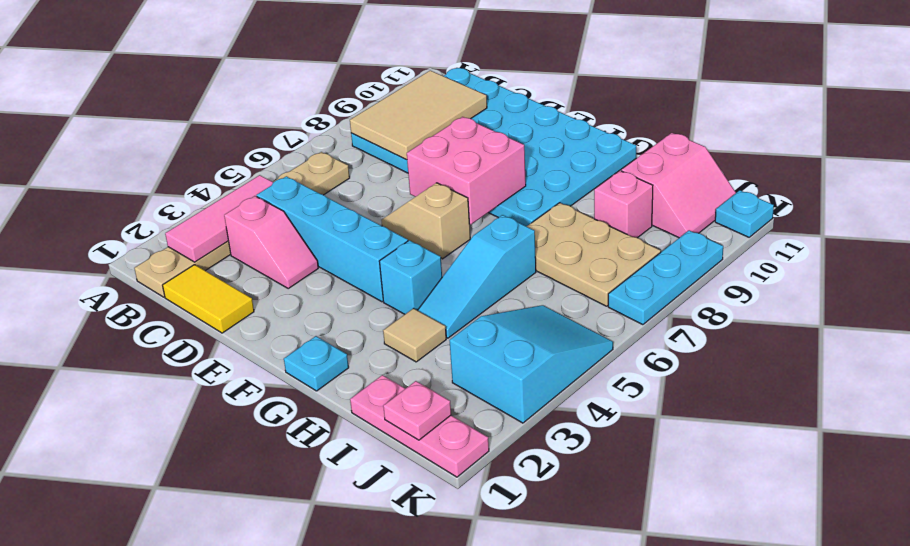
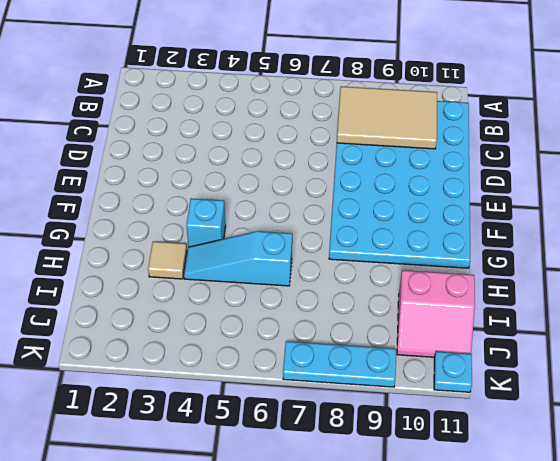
none -> tan 1x6 plate [134,152,350,297]
none -> yellow 1x2 tile [163,265,254,333]
none -> pink 1x2 slope [224,196,318,288]

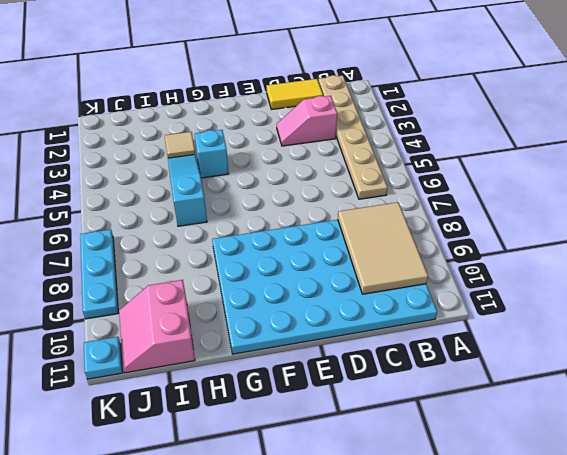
none -> cyan 1x4 brick [257,176,408,302]
none -> tan 1x2 slope [381,183,470,259]
none -> cyan 1x1 plate [284,336,349,391]

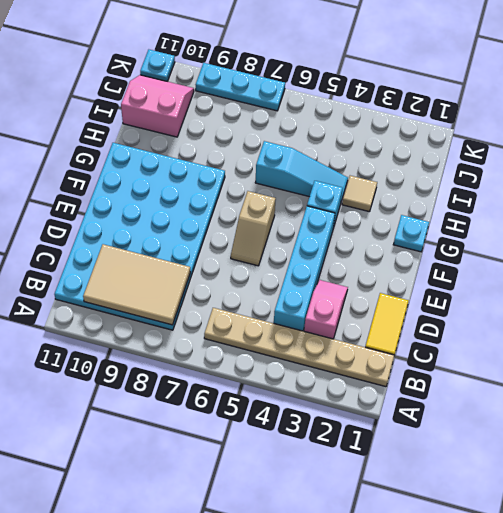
none -> tan 2x3 plate [527,203,661,306]
none -> pink 1x3 plate [350,375,489,477]
none -> pink 1x1 brick [594,171,653,238]

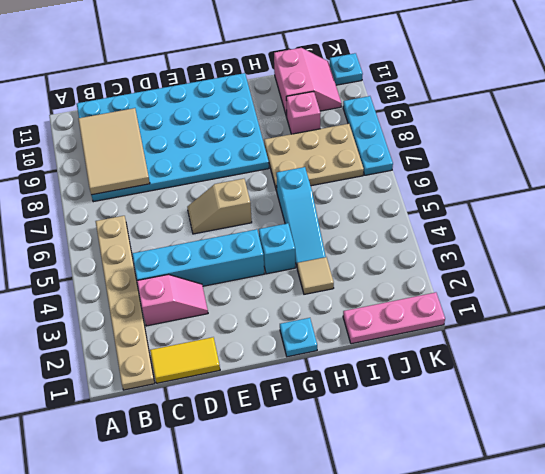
none -> cyan 2x3 slope [449,305,613,423]
none -> pink 1x3 tile [165,175,273,262]
none -> pink 2x2 brick [407,117,526,224]

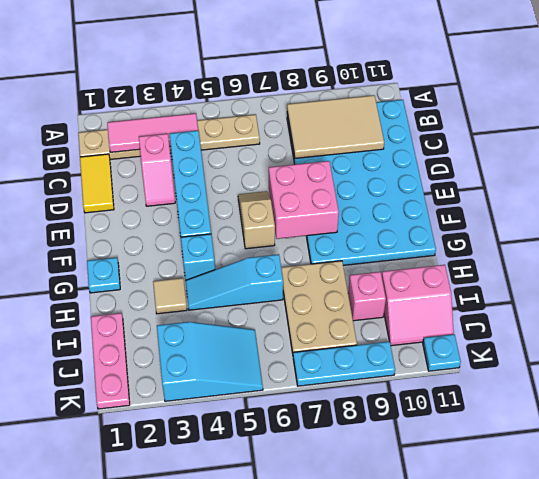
none -> pink 1x1 plate [383,381,451,440]

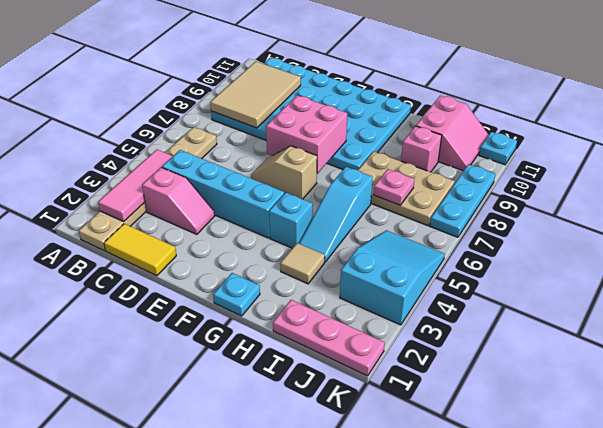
pink 1x1 plate [373,169,414,205] -> pink 1x1 plate moved to [383,381,451,440]

